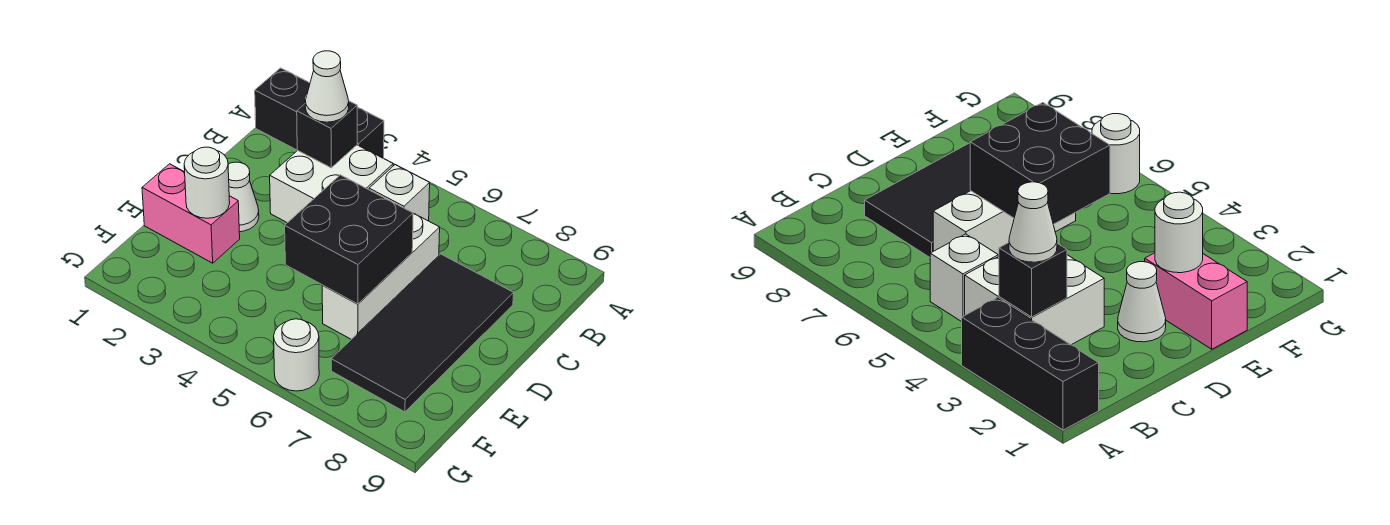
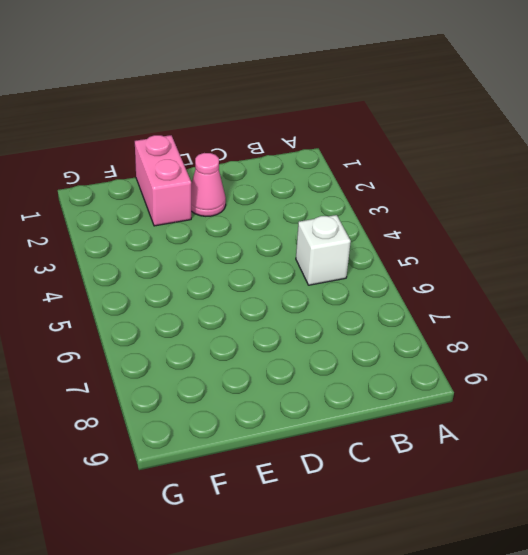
pink 1x1 cone [191,153,226,216] -> white 1x1 cone [228,162,259,232]
none -> black 1x3 brick [255,68,384,158]
none -> white 2x2 brick [270,145,393,223]
none -> white 1x3 brick [322,213,440,339]

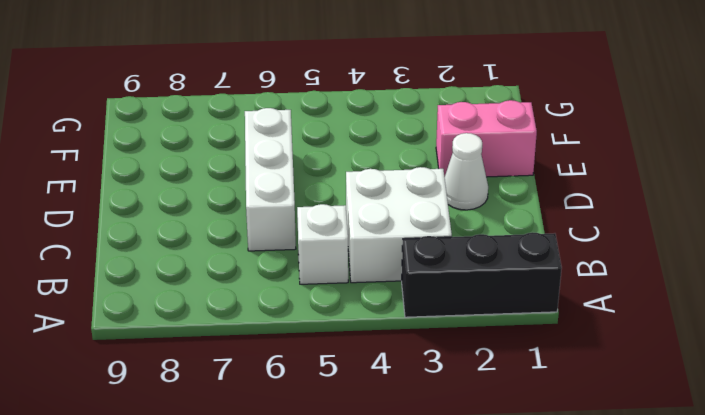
none -> black 2x4 tile [331,254,514,412]
none -> white 1x1 round brick [274,319,319,391]
none -> black 1x1 brick [297,101,357,168]

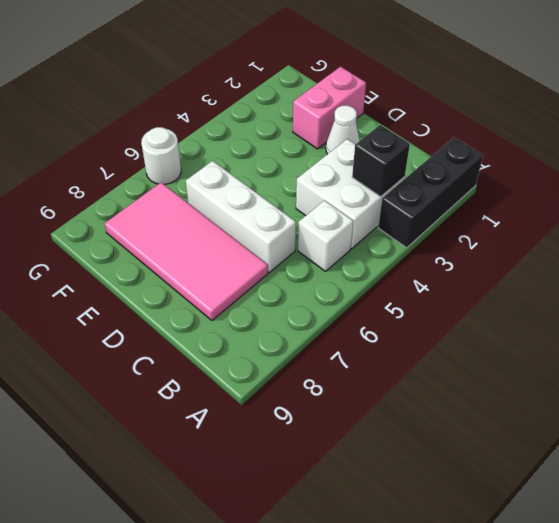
pink 2x4 tile [104,183,268,320] -> black 2x4 tile [331,254,514,412]
none -> black 2x2 brick [285,175,413,304]
none -> white 1x1 round brick [184,147,230,218]
none -> white 1x1 cone [305,51,349,122]

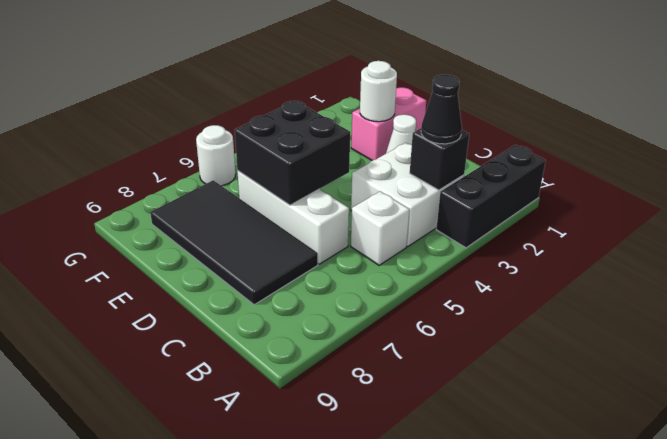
black 1x1 cone [421,75,462,144] -> white 1x1 cone [305,51,349,122]

